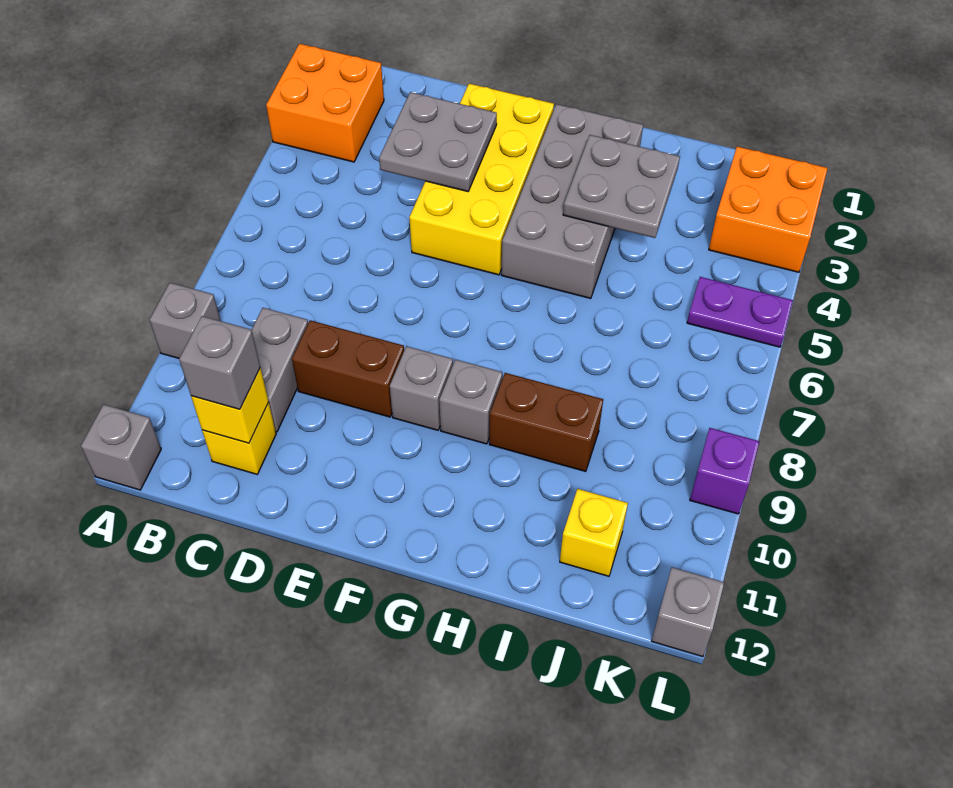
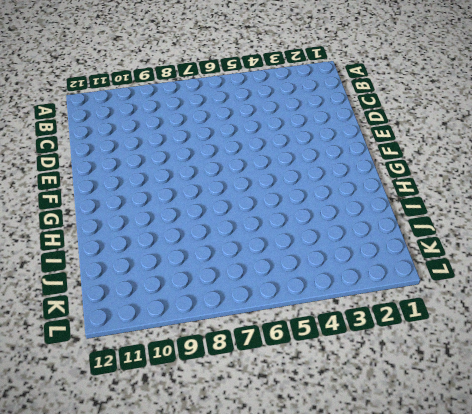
none -> orange 2x2 brick [266,44,384,162]
none -> grey 1x1 brick [149,283,220,358]
none -> grey 1x1 brick [81,404,161,490]

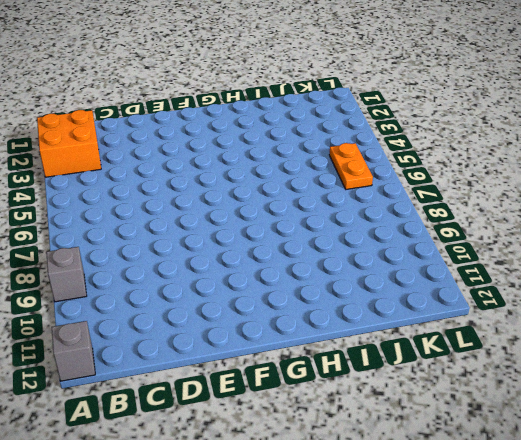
orange 1x2 plate [329,143,373,189] -> purple 1x2 plate [687,277,793,347]
none -> grey 1x2 brick [252,308,308,432]
none -> yellow 1x1 brick [202,402,276,474]
none -> brown 1x2 brick [292,320,404,417]

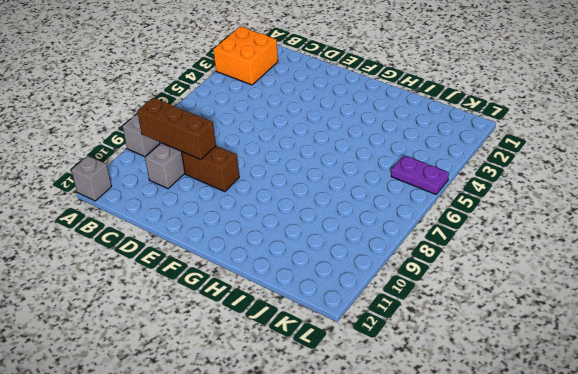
brown 1x3 brick [137,98,216,160] -> none
none -> yellow 1x1 brick [202,402,276,474]
none -> yellow 2x4 brick [409,84,554,275]
none -> grey 1x1 brick [390,346,453,430]

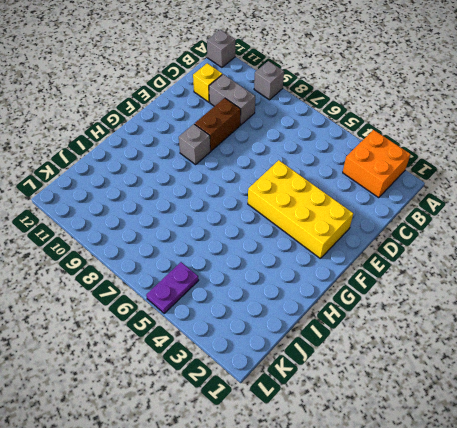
none -> grey 2x4 brick [501,104,643,299]
none -> grey 1x1 brick [439,359,502,444]
none -> brown 1x2 brick [489,373,603,472]

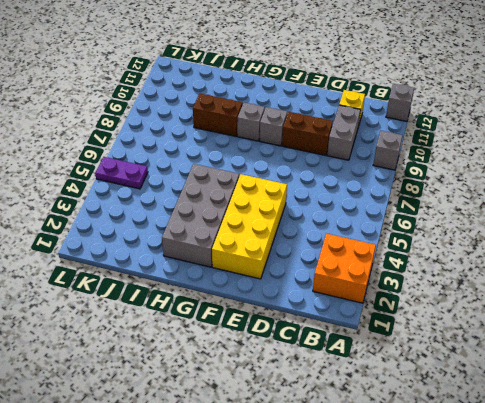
none -> yellow 1x1 brick [560,489,628,576]
none -> orange 2x2 brick [709,147,828,272]
none -> purple 1x1 brick [690,428,760,514]

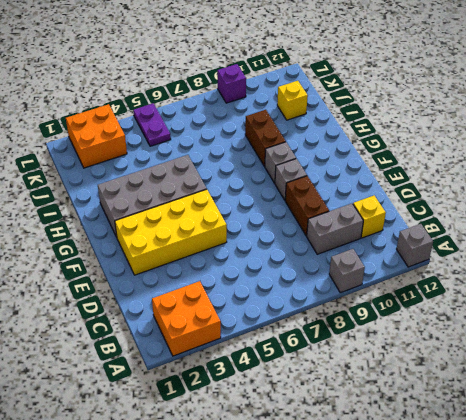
none -> grey 1x1 brick [651,567,724,657]
none -> yellow 1x1 brick [191,368,269,443]
none -> grey 2x2 plate [379,92,497,192]

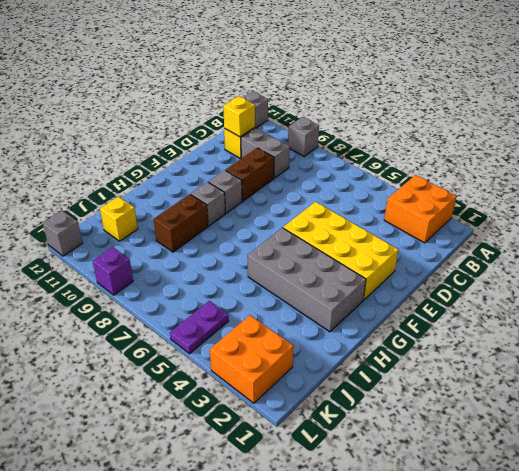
none -> grey 2x2 plate [379,92,497,192]
none -> grey 2x2 plate [563,135,680,238]
none -> grey 1x1 brick [179,316,260,409]

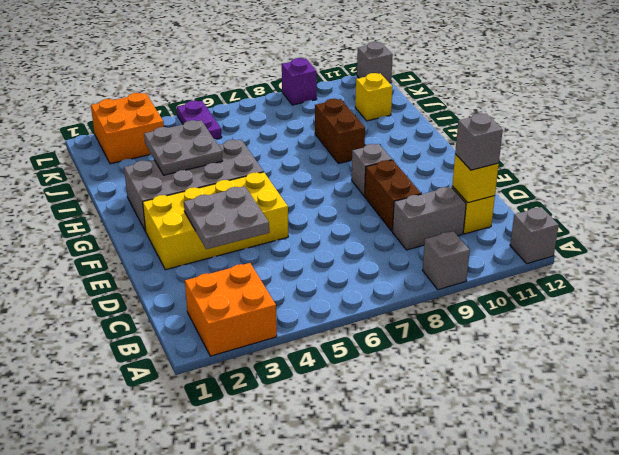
none -> grey 1x1 brick [439,359,502,444]

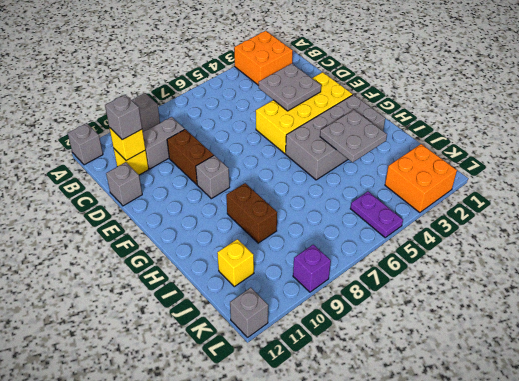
grey 1x1 brick [106,162,142,206] -> grey 1x1 brick moved to [439,359,502,444]

